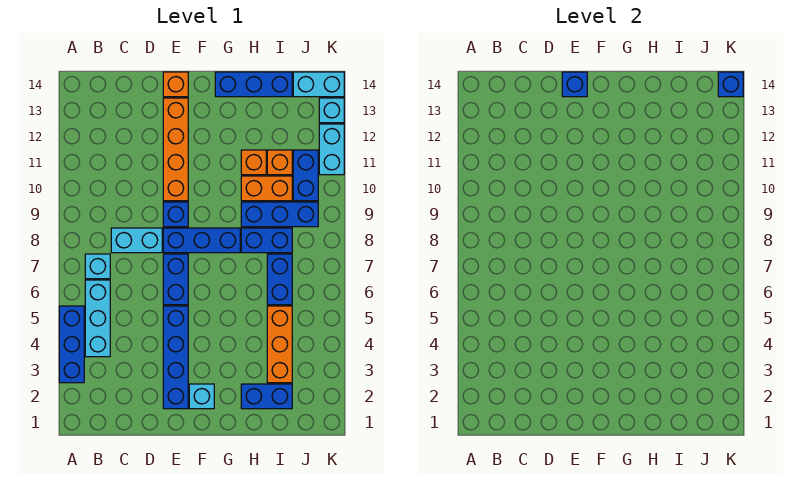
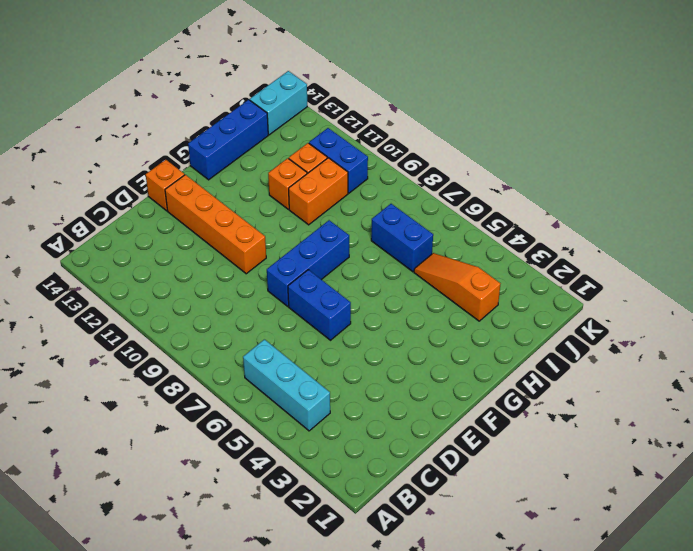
orange 1x3 slope [414,253,500,321] -> orange 1x3 brick [267,306,292,383]
none -> blue 1x3 brick [59,306,84,383]
none -> cyan 1x1 brick [85,254,110,279]
none -> cyan 1x2 brick [111,228,162,253]

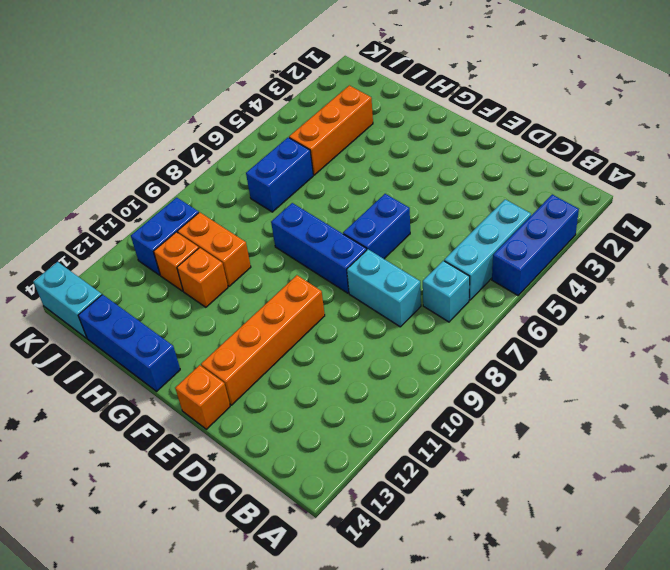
none -> blue 1x4 brick [163,306,188,409]
none -> blue 1x1 brick [163,202,188,227]
none -> cyan 1x1 brick [189,384,214,409]

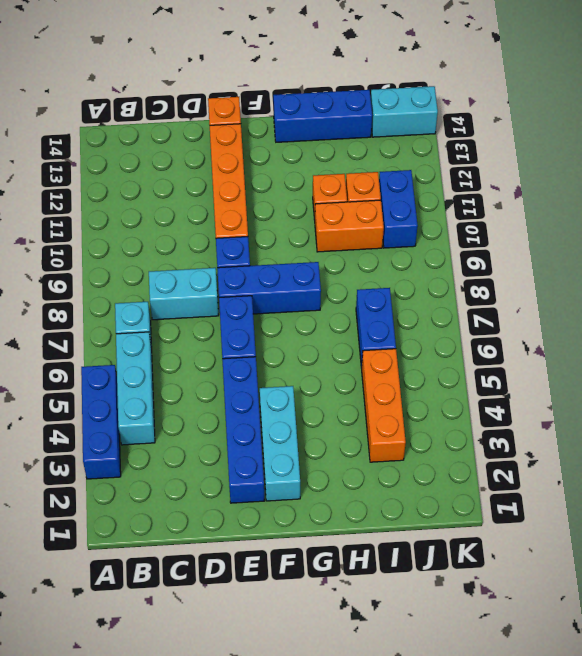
cyan 1x3 brick [260,386,300,501] -> cyan 1x1 brick [189,384,214,409]
none -> blue 1x2 brick [241,384,292,409]
none -> blue 1x2 brick [241,228,292,253]
none -> blue 1x3 brick [241,202,318,227]

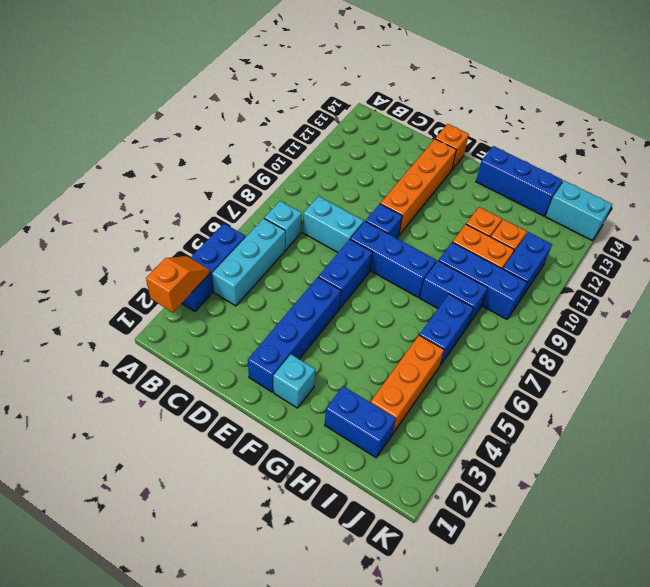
orange 1x2 slope [146,256,210,312] -> none
none -> cyan 1x2 brick [319,124,344,175]
none -> cyan 1x1 brick [319,98,344,123]
none -> blue 1x1 brick [562,72,587,97]

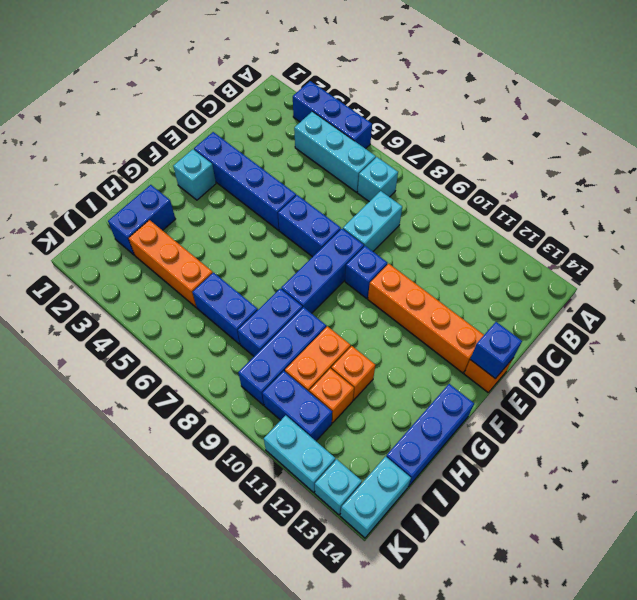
none -> blue 1x1 brick [718,72,743,97]

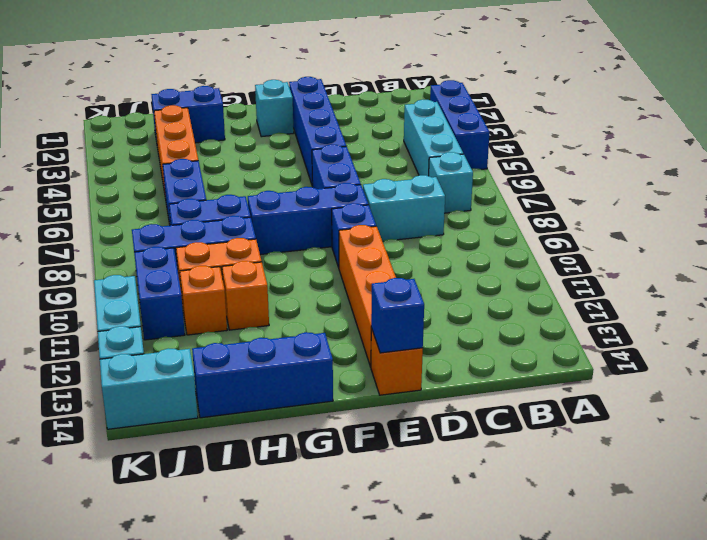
none -> blue 1x1 brick [718,72,743,97]

